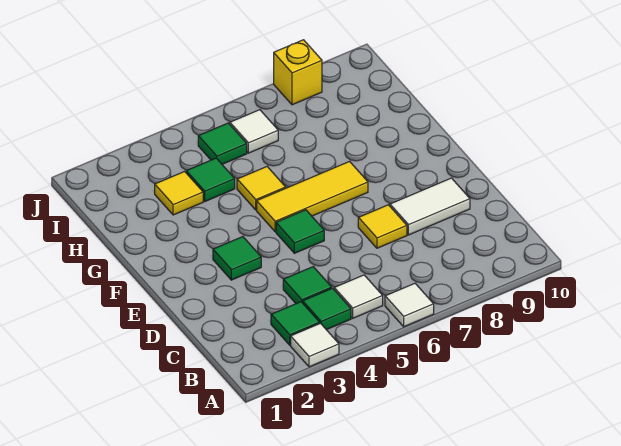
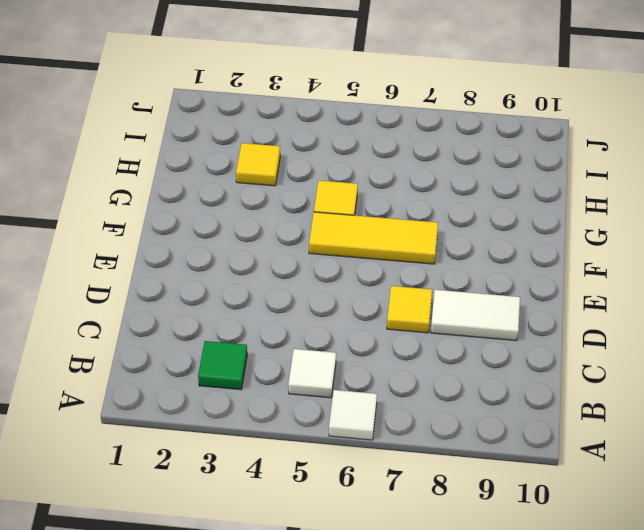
none -> white 1x1 tile [291,323,339,367]
none -> green 1x1 tile [303,288,351,330]
none -> green 1x1 tile [283,267,332,304]

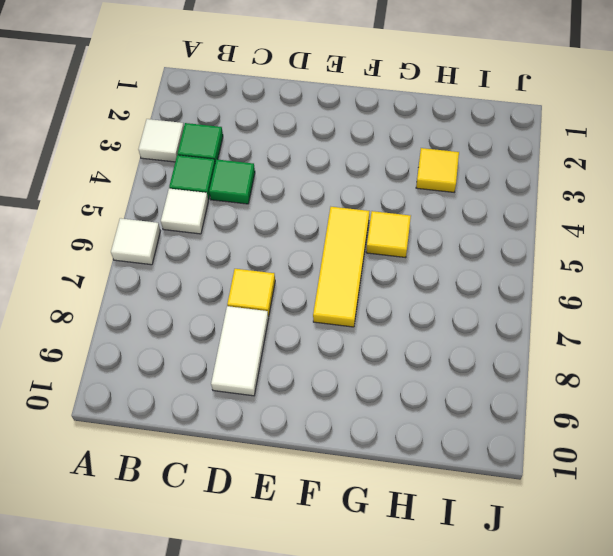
none -> green 1x1 tile [213,237,261,280]
none -> green 1x1 tile [276,210,324,253]
none -> green 1x1 tile [186,158,235,201]

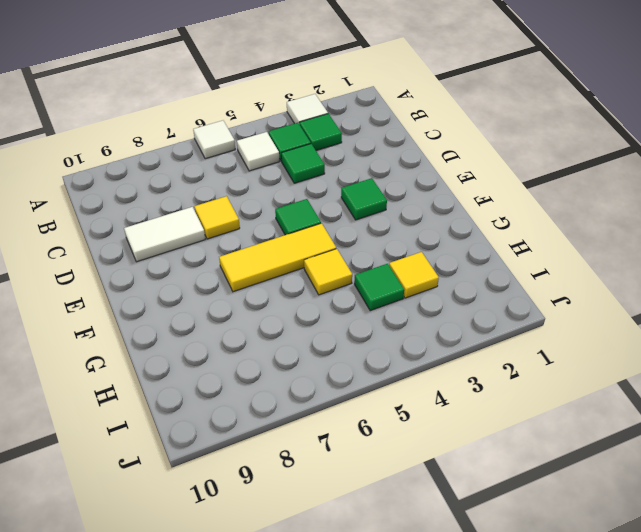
none -> green 1x1 tile [198,123,247,164]
none -> white 1x1 tile [230,110,278,153]
none -> yellow 1x1 brick [274,40,322,105]

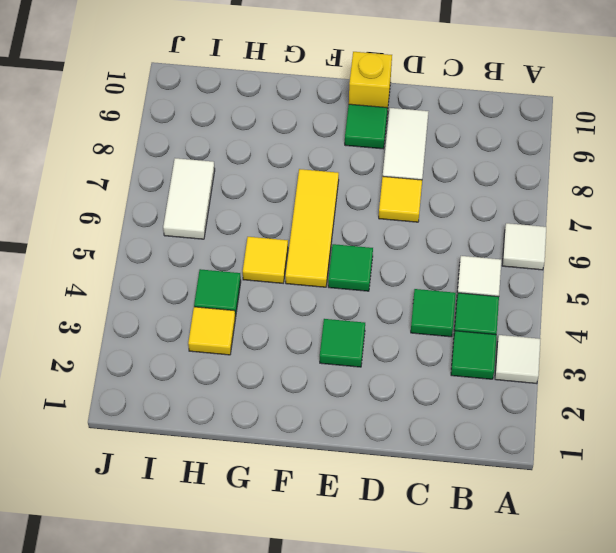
green 1x1 tile [345,104,388,149] -> green 1x1 tile moved to [198,123,247,164]
yellow 1x1 brick [349,52,392,112] -> yellow 1x1 brick moved to [274,40,322,105]
white 1x2 tile [163,158,215,239] -> white 1x1 tile [230,110,278,153]

